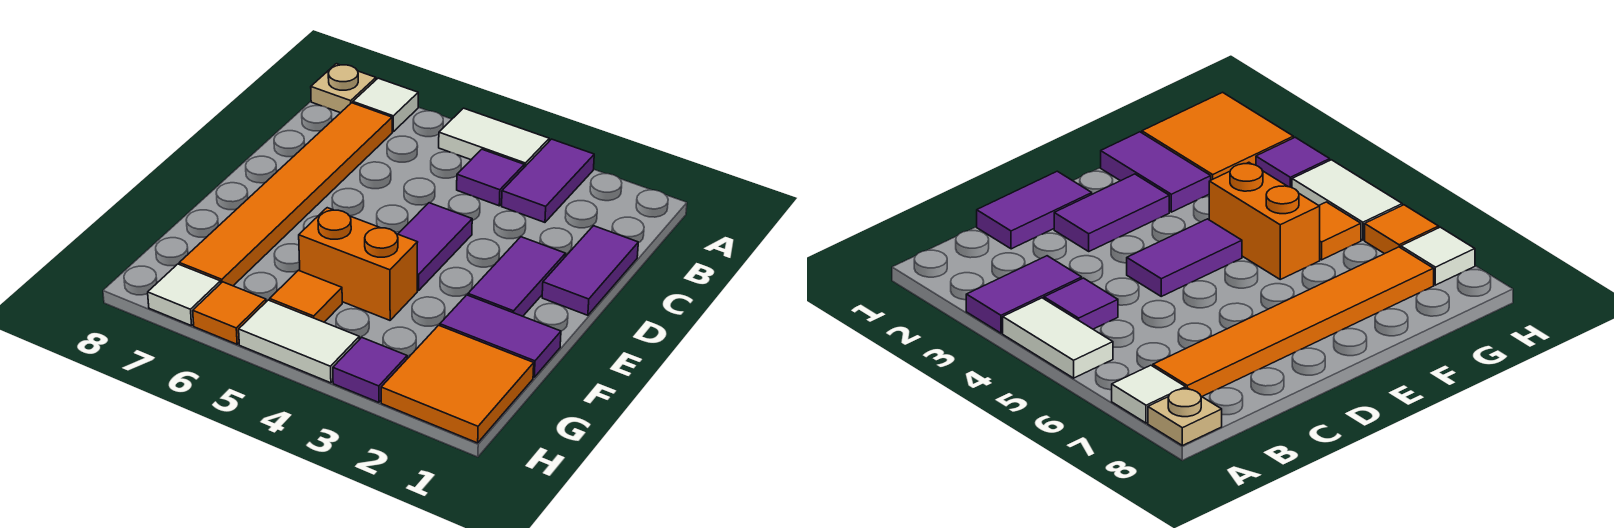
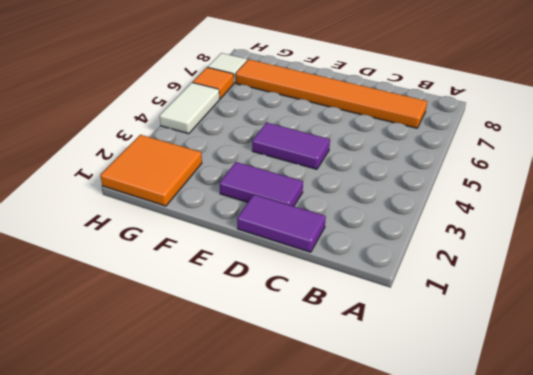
none -> purple 1x2 tile [502,139,594,222]
none -> white 1x2 tile [439,108,549,167]
none -> white 1x1 tile [353,78,418,132]

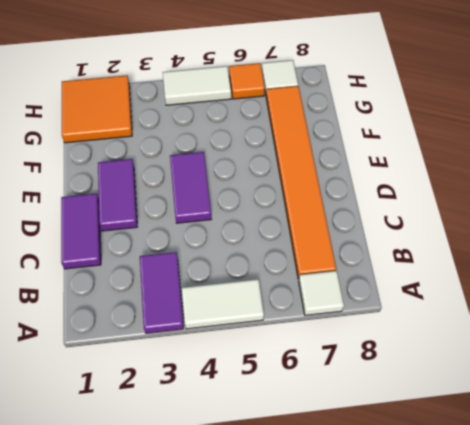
none -> tan 1x1 plate [311,64,376,113]
none -> purple 1x1 tile [457,149,524,206]
none -> purple 1x2 tile [440,295,561,377]

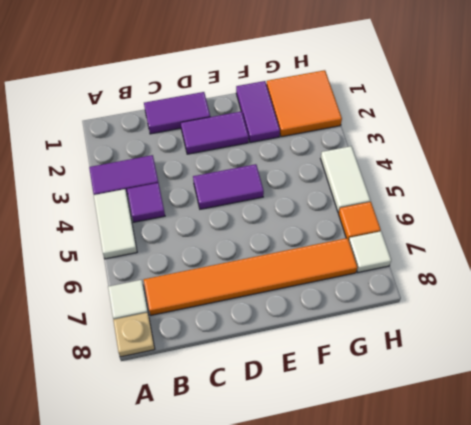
none -> orange 1x2 brick [299,208,418,320]
none -> orange 1x1 tile [270,270,342,322]
none -> purple 1x1 tile [333,337,407,402]

